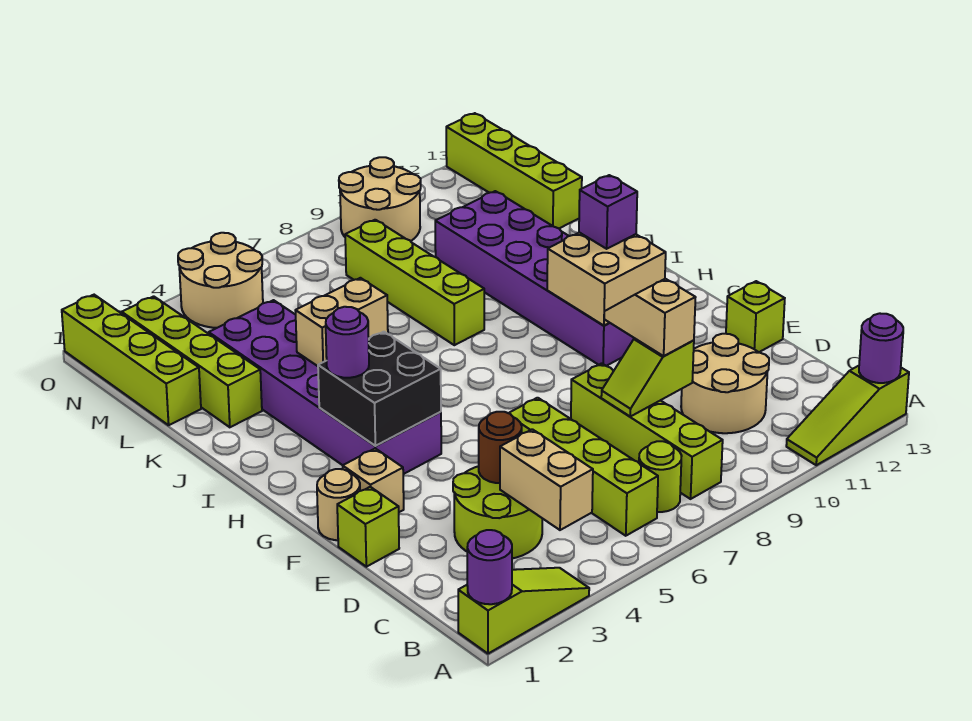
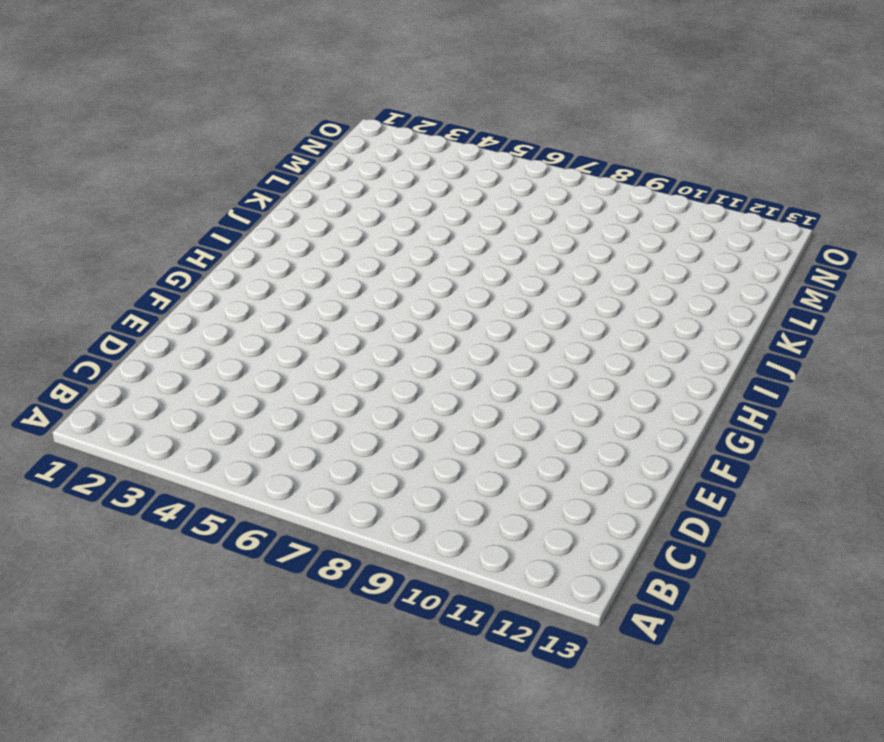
none -> lime 1x3 slope [458,568,589,654]
none -> lime 1x3 slope [786,366,909,465]
none -> lime 1x4 brick [509,398,658,536]
none -> lime 1x1 round brick [639,441,682,512]

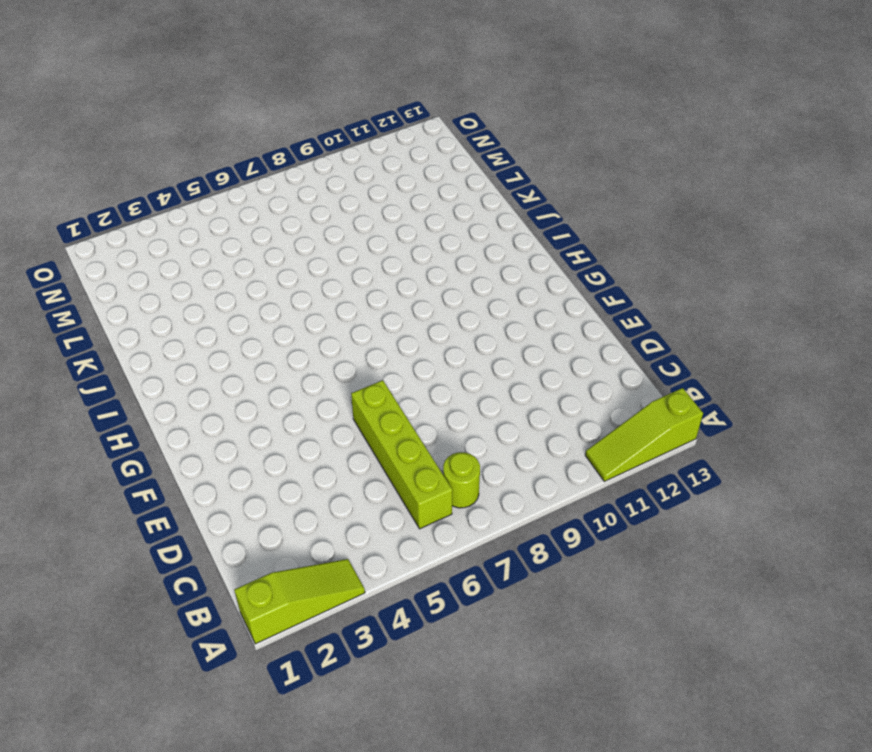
none -> lime 1x4 brick [571,363,723,499]
none -> lime 2x2 round brick [453,466,542,558]
none -> tan 2x2 round brick [681,334,769,433]
none -> lime 1x1 brick [337,487,399,567]

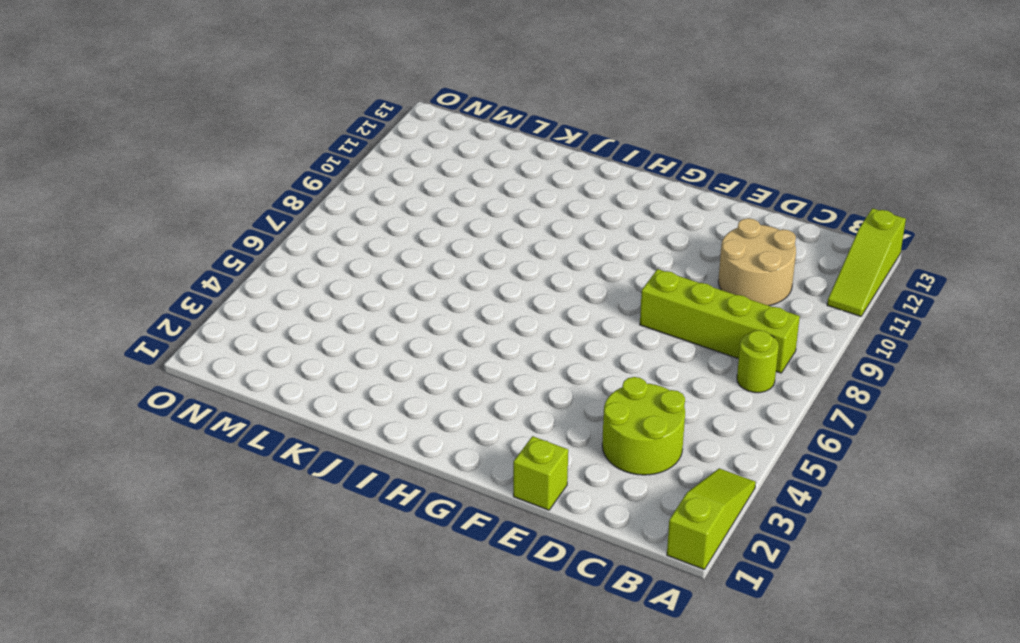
none -> lime 1x4 brick [509,398,658,536]
none -> lime 1x1 brick [726,281,785,352]
none -> tan 1x1 round brick [317,469,360,540]
none -> tan 1x1 brick [343,448,404,512]

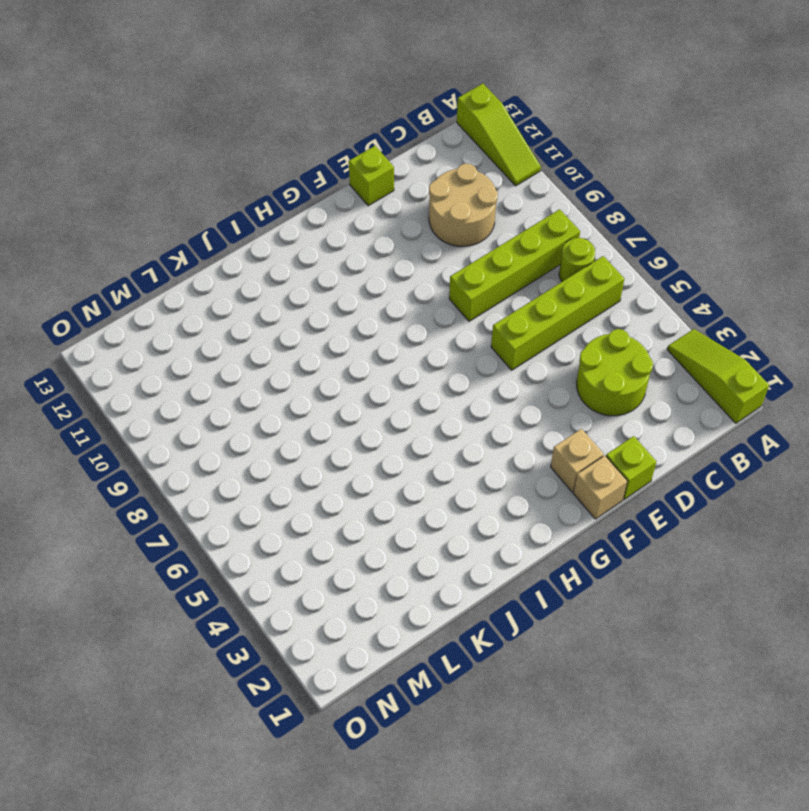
tan 1x1 brick [573,456,628,519] -> tan 1x1 round brick [317,469,360,540]
none -> purple 2x6 brick [209,300,441,474]
none -> purple 2x6 brick [435,191,635,366]
none -> lime 1x4 brick [345,220,484,345]
none -> lime 1x4 brick [122,296,262,427]

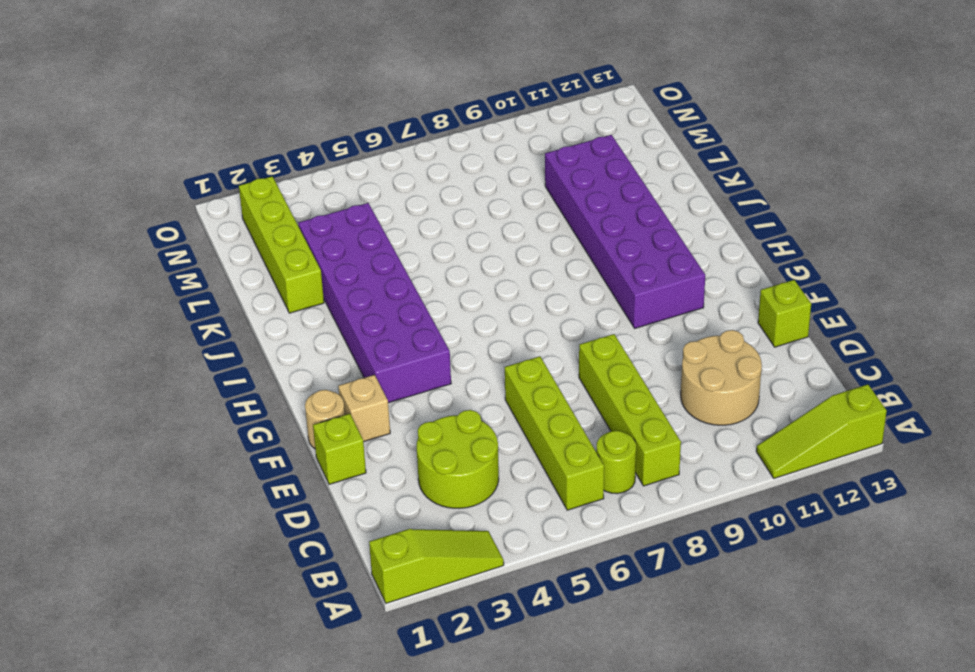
none -> lime 1x4 brick [345,220,484,345]
none -> lime 1x4 brick [62,295,201,425]
none -> lime 1x4 brick [446,113,582,228]
none -> tan 2x2 round brick [178,233,263,328]

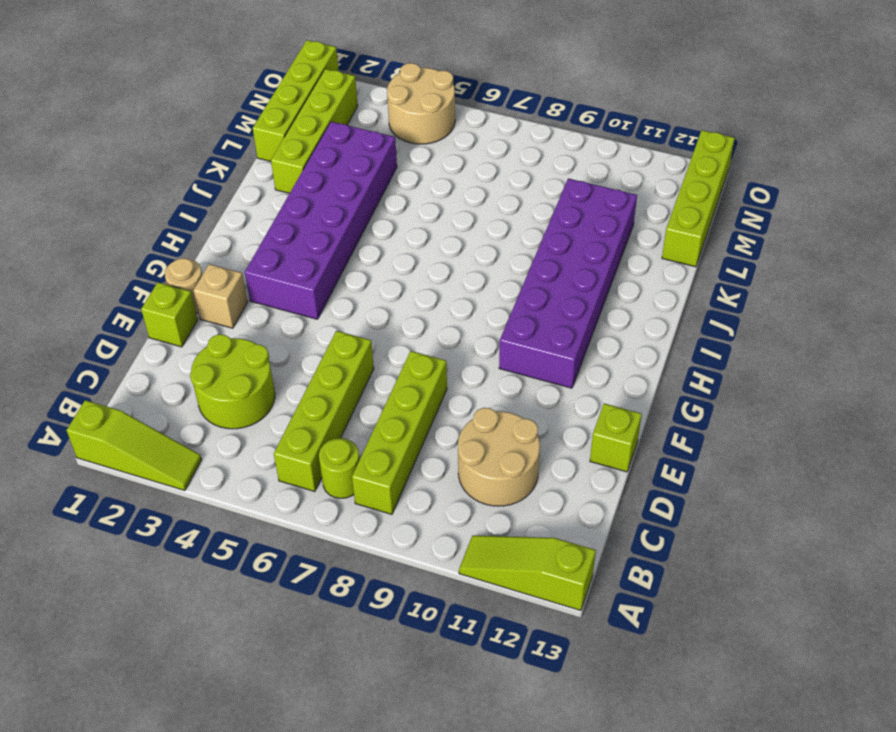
none -> lime 1x4 brick [345,220,484,345]
none -> tan 2x2 round brick [339,157,421,241]
none -> purple 1x1 round brick [467,530,512,604]
none -> purple 1x1 round brick [859,313,903,383]

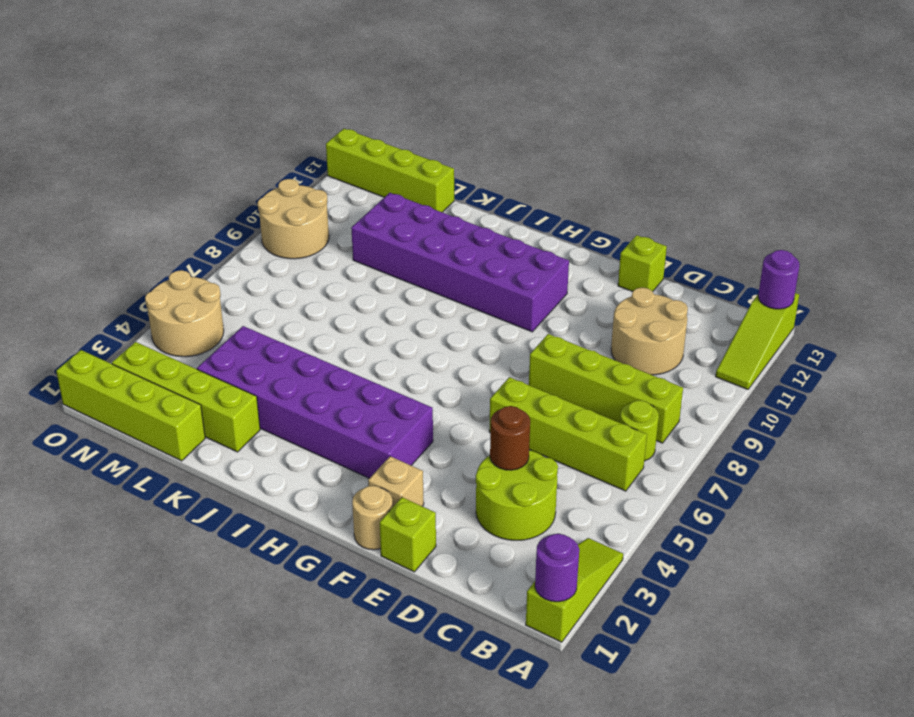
none -> lime 1x4 brick [345,220,484,345]
none -> tan 1x2 brick [500,429,593,530]
none -> lime 1x2 slope [601,339,694,417]
none -> black 2x2 brick [318,332,441,446]

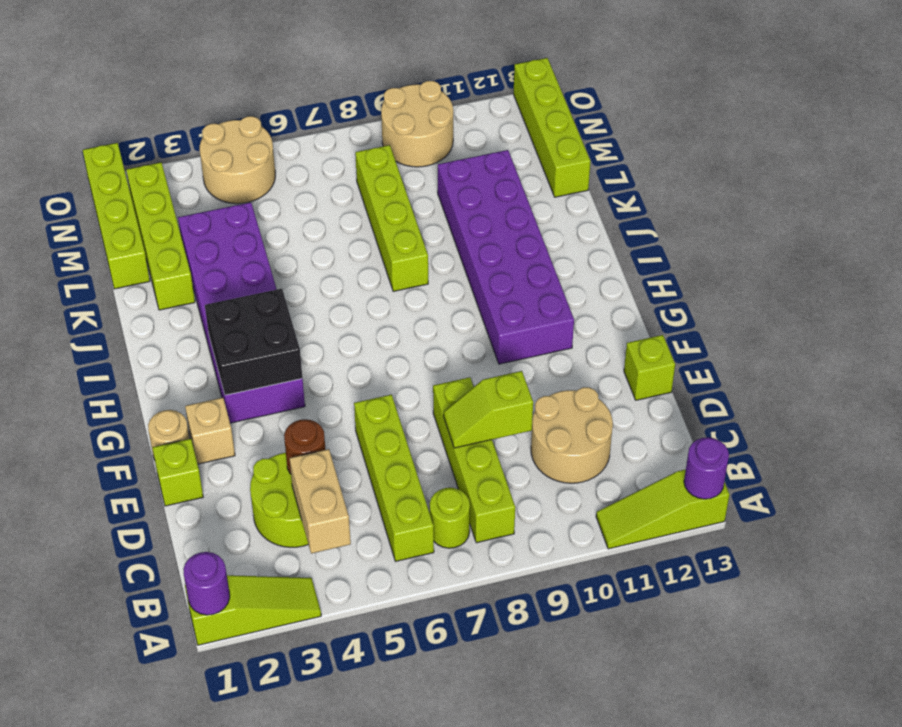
none -> tan 2x2 brick [547,232,666,326]
none -> tan 1x2 brick [295,278,388,366]
none -> tan 1x2 slope [604,279,696,356]
none -> purple 1x1 round brick [326,307,369,378]

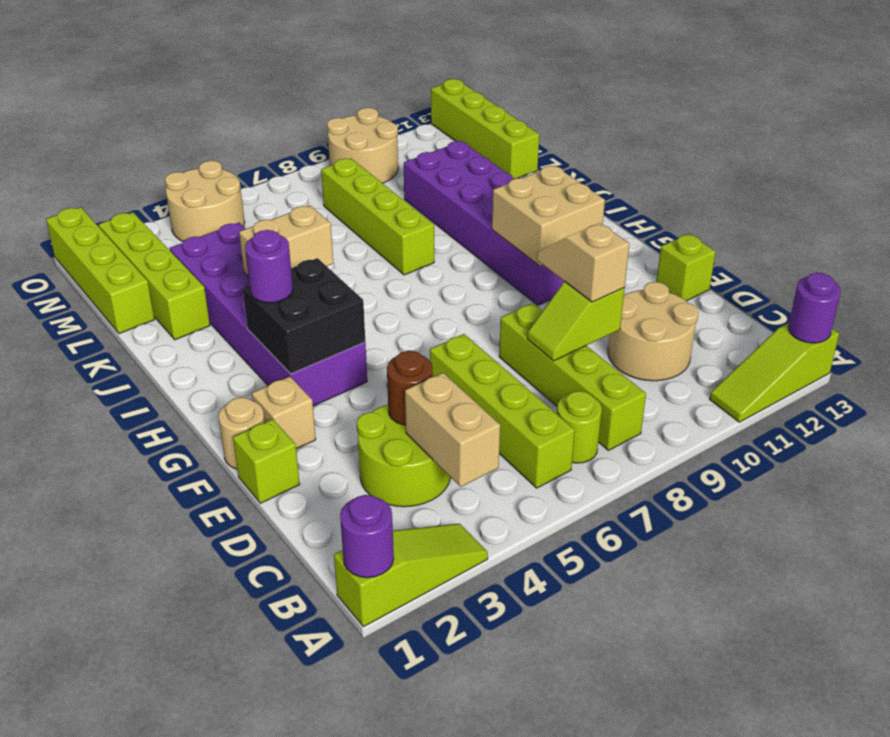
none -> purple 1x1 brick [579,175,637,249]

